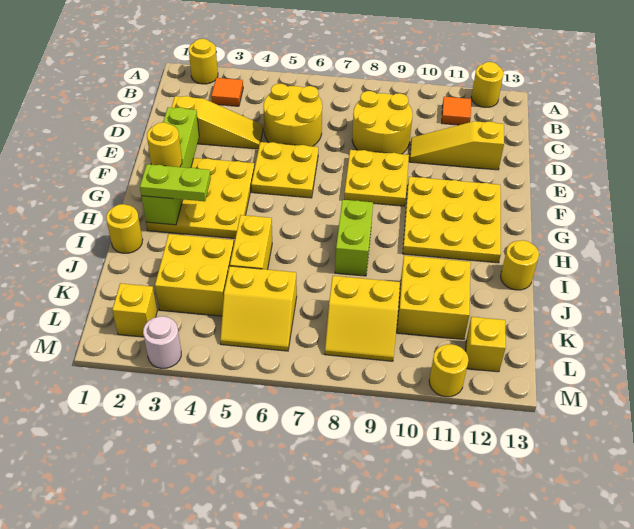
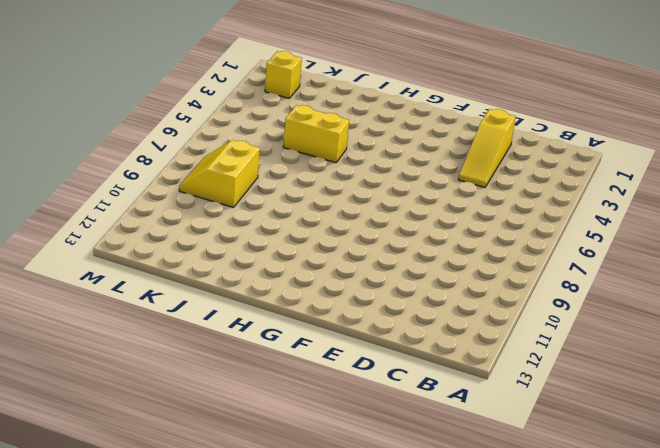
none -> yellow 1x1 round brick [189,39,218,84]
none -> yellow 1x1 round brick [471,62,504,108]
none -> orange 1x1 tile [211,78,243,106]

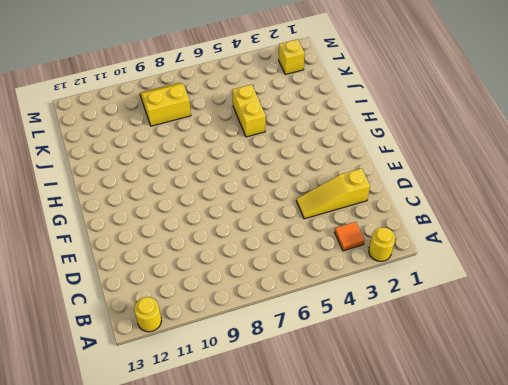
none -> orange 1x1 tile [442,97,471,125]
none -> yellow 2x2 round brick [263,84,322,146]
none -> yellow 2x2 round brick [352,91,413,154]

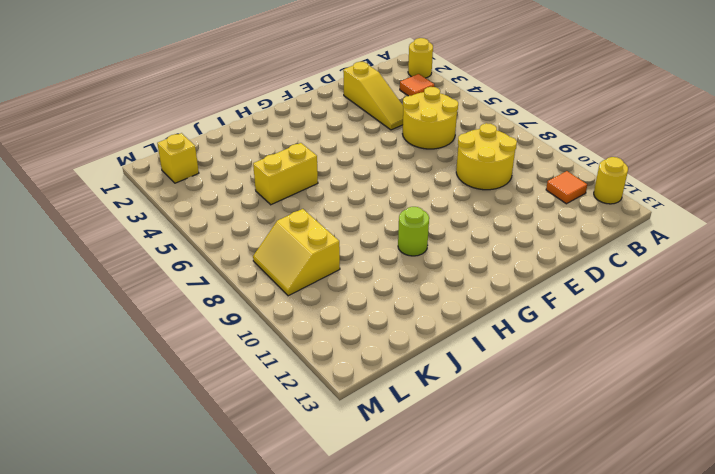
lime 1x1 round brick [398,207,429,256] -> yellow 3x3 plate [403,177,501,263]
none -> yellow 1x3 slope [410,121,504,170]
none -> yellow 2x2 plate [251,142,318,198]
none -> yellow 2x2 plate [344,150,409,206]

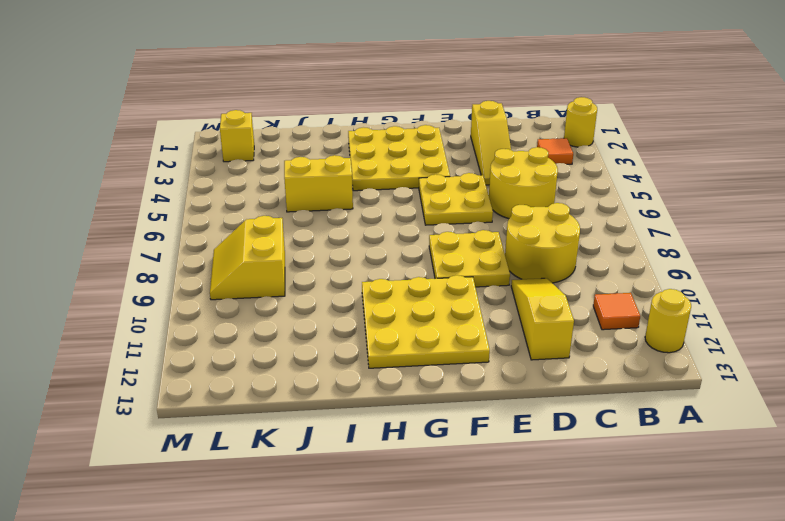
none -> lime 1x2 brick [335,200,373,276]
none -> yellow 1x1 round brick [106,204,143,253]
none -> yellow 1x1 round brick [501,240,539,290]

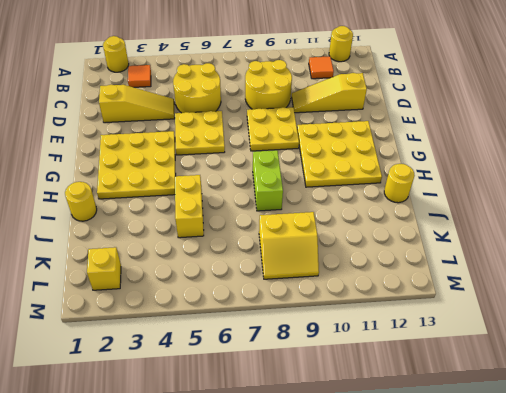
none -> yellow 2x2 brick [155,234,234,316]
none -> yellow 2x2 brick [397,256,471,339]
none -> yellow 2x2 slope [220,266,297,351]

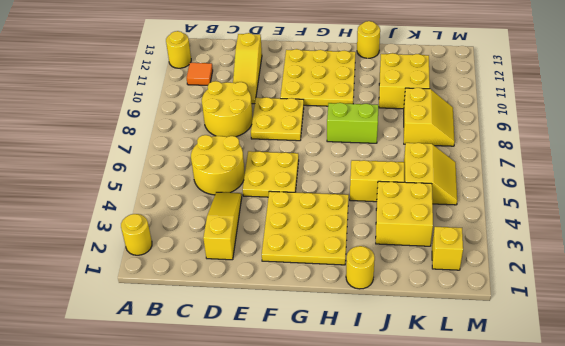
none -> orange 1x1 tile [211,78,243,106]
none -> yellow 1x1 brick [466,317,506,372]
none -> white 1x1 round brick [143,316,181,368]

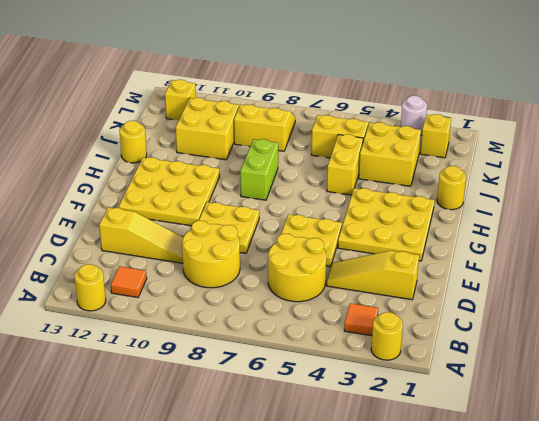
none -> yellow 1x1 round brick [429,344,469,397]
none -> lime 1x4 brick [141,107,199,225]
none -> yellow 1x1 round brick [147,122,182,167]

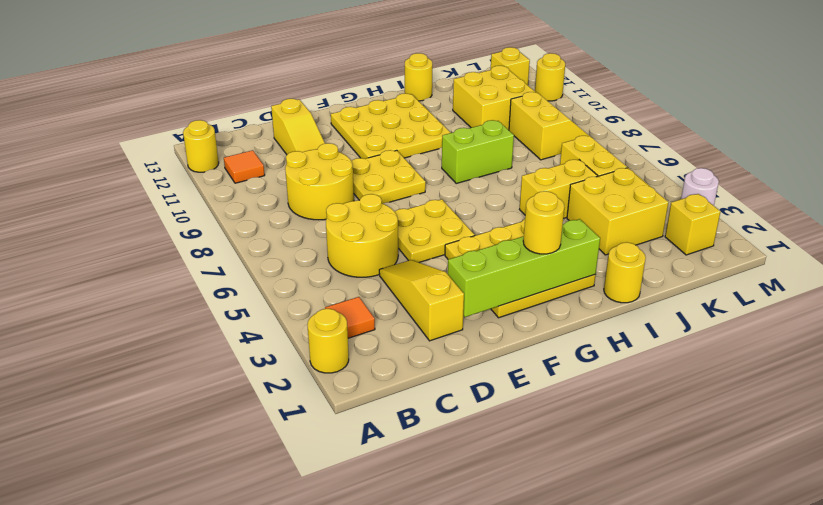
none -> lime 1x2 plate [140,164,211,201]

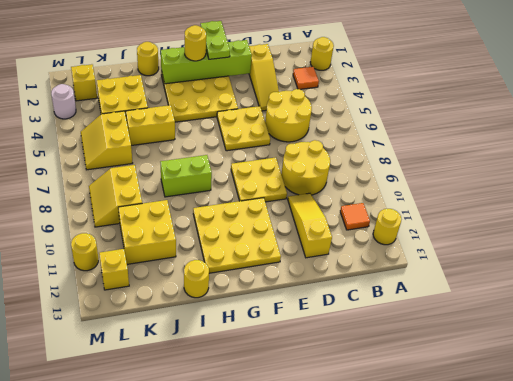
lime 1x2 plate [201,21,230,59] -> lime 1x2 plate moved to [140,164,211,201]

